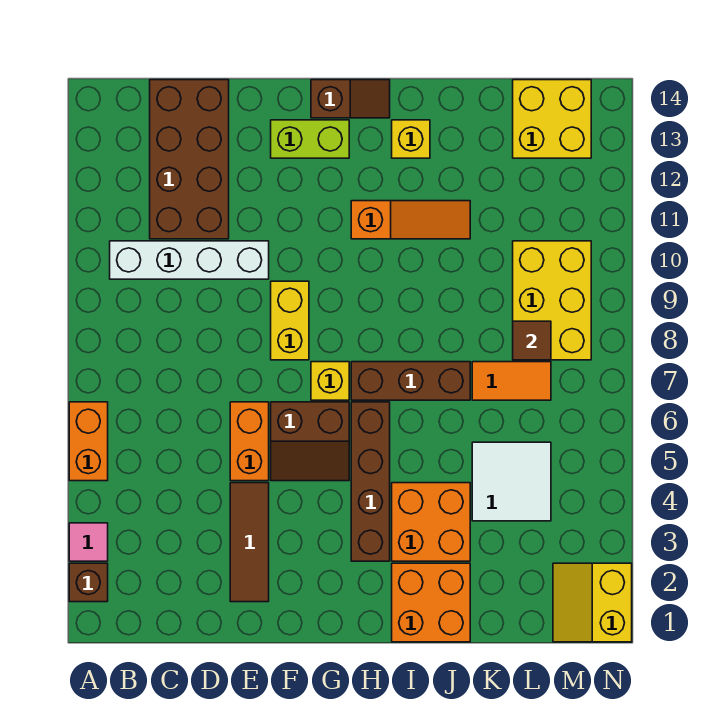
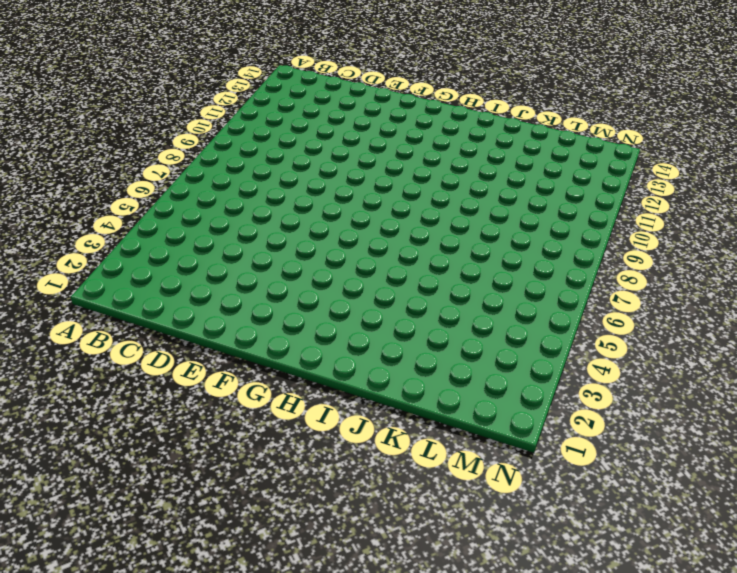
none -> brown 1x1 brick [69,563,108,602]
none -> pink 1x1 tile [69,523,108,561]
none -> orange 1x2 brick [69,402,108,481]

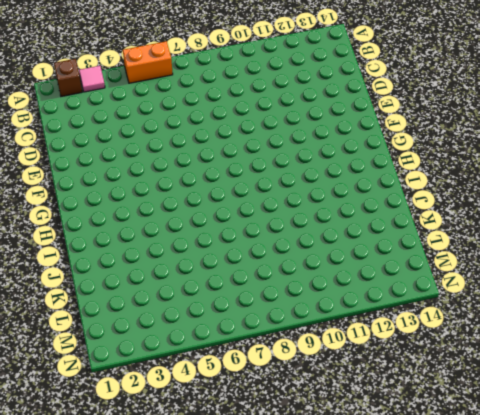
none -> white 1x4 brick [110,241,269,279]
none -> brown 2x4 brick [150,80,229,239]
none -> brown 1x3 tile [230,483,269,602]

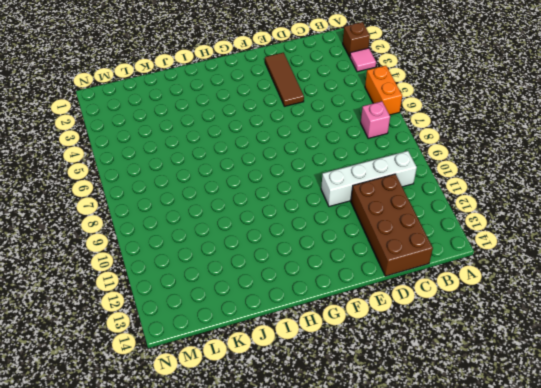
pink 1x1 brick [361,101,390,138] -> none
none -> orange 1x2 brick [230,402,269,481]
none -> brown 2x2 slope [271,402,349,481]
none -> yellow 1x2 brick [271,281,309,360]

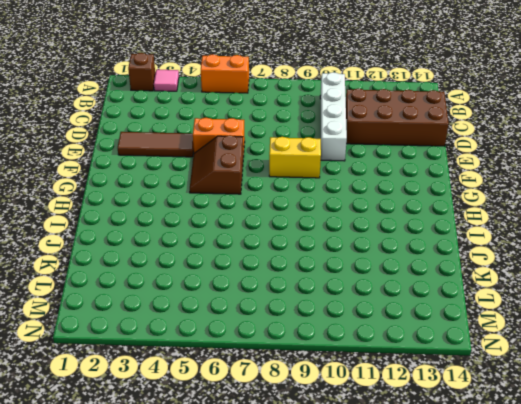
none -> lime 1x2 brick [271,120,349,158]
none -> yellow 1x1 brick [311,362,349,400]
none -> brown 1x2 slope [311,80,390,118]

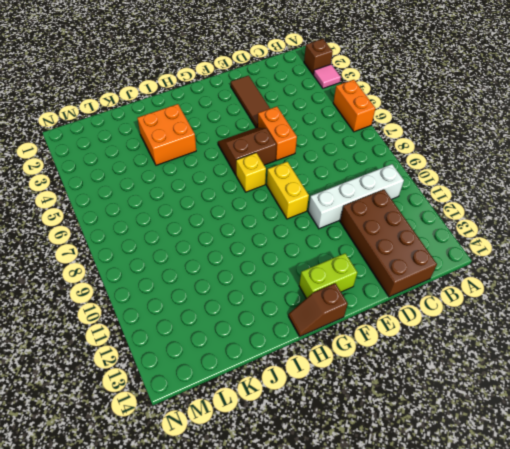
none -> brown 1x4 brick [351,402,390,561]
none -> brown 1x3 brick [351,362,470,400]
none -> orange 1x3 slope [351,201,470,239]

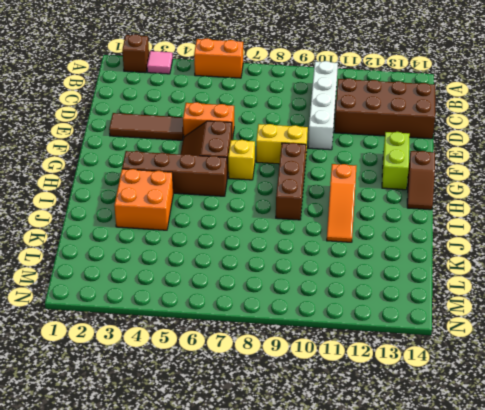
brown 1x3 brick [276,143,306,220] -> brown 1x3 brick moved to [351,362,470,400]
none -> orange 2x2 brick [392,563,470,642]
none -> yellow 1x1 brick [392,120,430,158]
none -> white 2x2 tile [472,442,551,521]

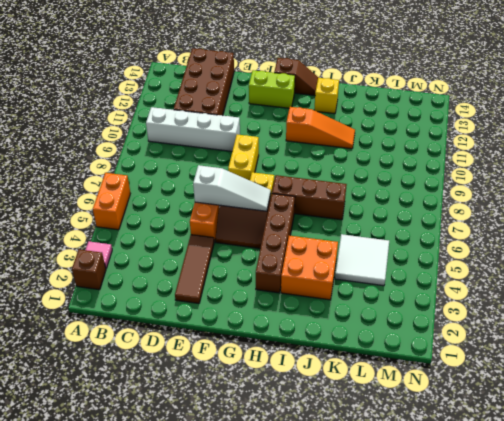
white 1x3 slope [193,165,271,211] -> none
none -> orange 2x2 brick [392,563,470,642]
none -> orange 1x2 tile [472,362,551,400]
none -> yellow 2x3 brick [513,241,591,360]

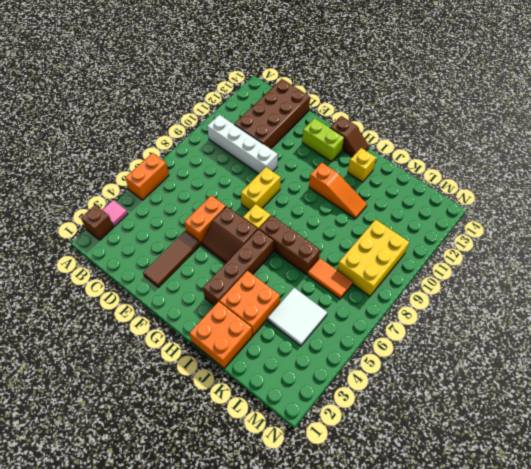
none -> yellow 2x2 brick [513,80,591,158]
none -> yellow 2x2 slope [553,563,632,642]
none -> brown 1x1 tile [513,321,551,360]

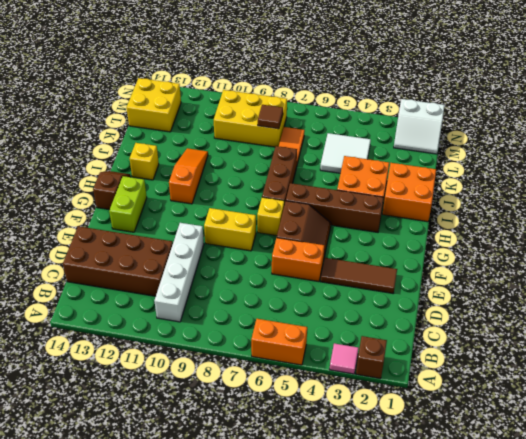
white 2x2 slope [394,99,444,154] -> yellow 2x2 slope [553,563,632,642]

